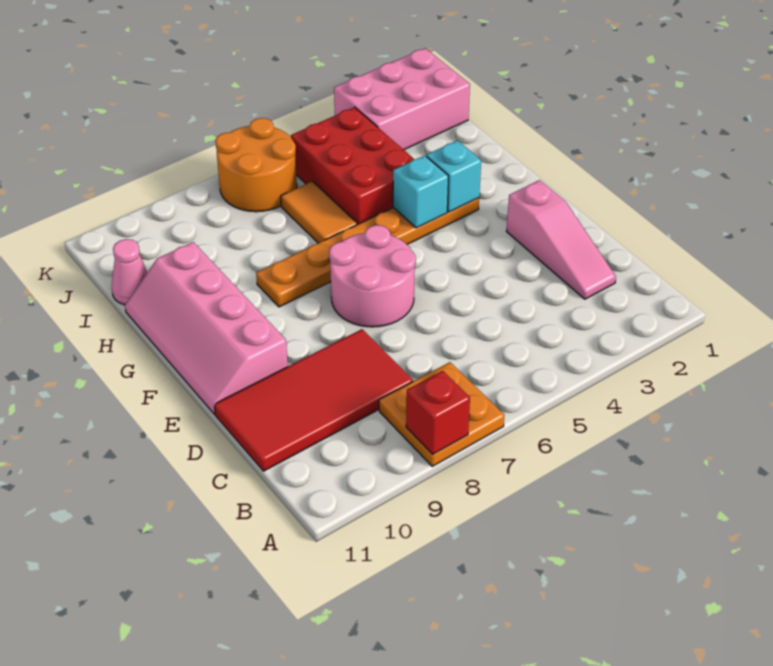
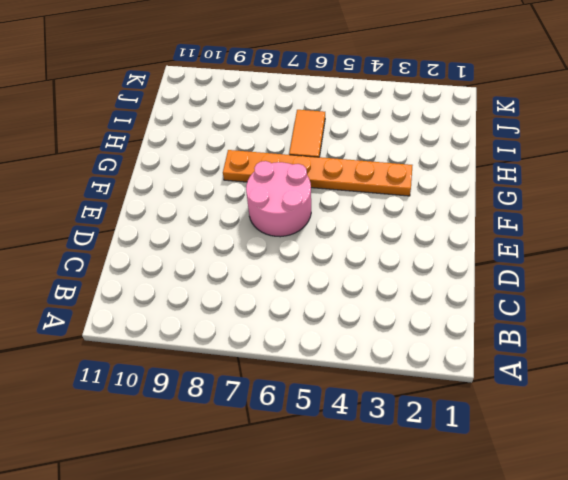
none -> orange 2x2 plate [379,362,504,466]
none -> pink 1x3 slope [506,180,616,299]
none -> red 2x4 tile [214,329,413,471]

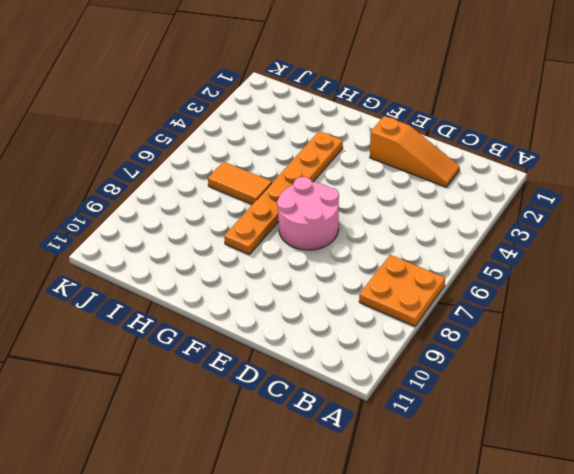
orange 1x3 slope [370,116,460,187] -> pink 1x3 slope [506,180,616,299]
none -> red 2x4 tile [214,329,413,471]
none -> pink 2x4 slope [125,242,288,414]
none -> red 2x3 brick [291,107,414,224]

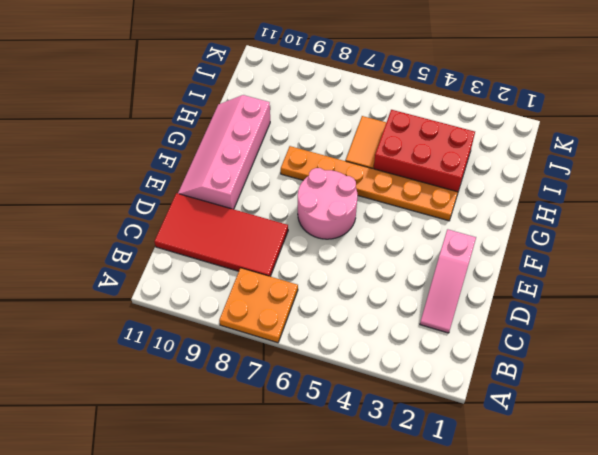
red 2x3 brick [374,110,475,192] -> red 2x3 brick turned to [291,107,414,224]
none -> pink 1x1 cone [112,239,147,305]
none -> pink 2x3 brick [334,48,470,150]
none -> orange 2x2 round brick [215,118,297,212]

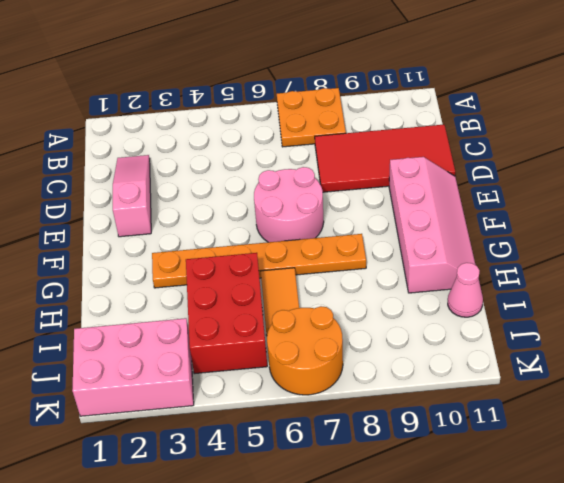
none -> red 1x1 brick [406,371,470,454]
none -> cyan 1x1 brick [426,140,481,212]
none -> cyan 1x1 brick [393,156,449,228]

